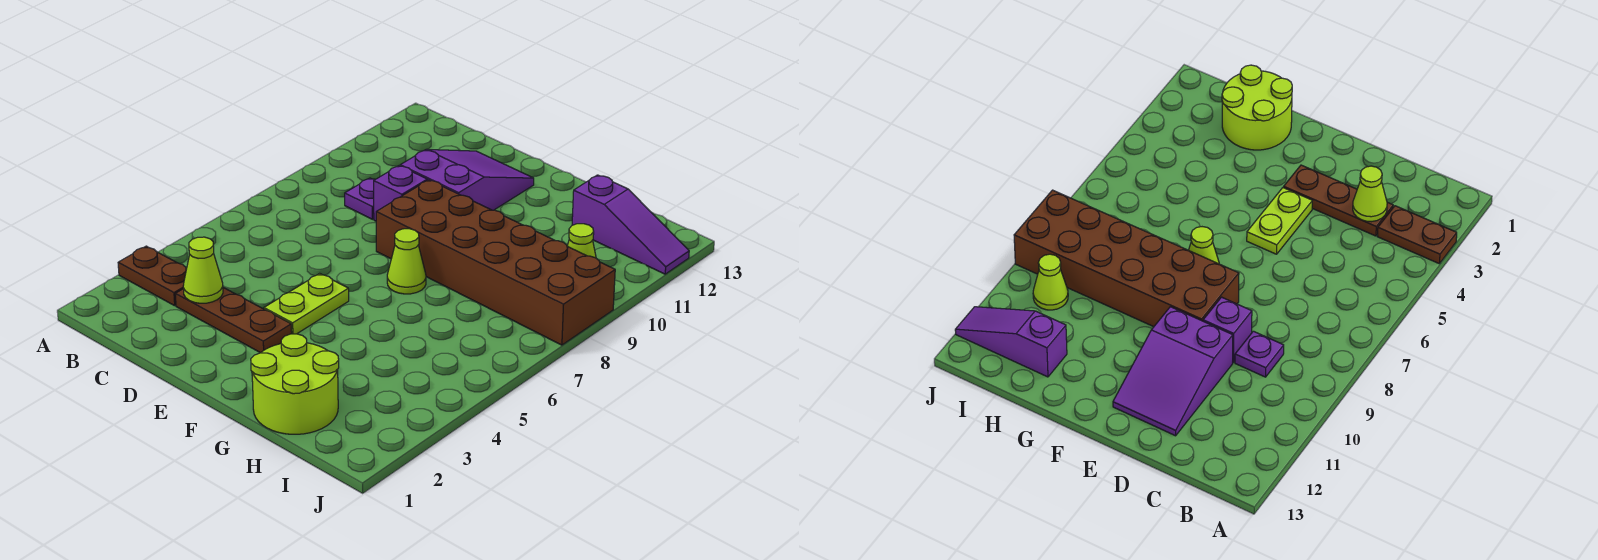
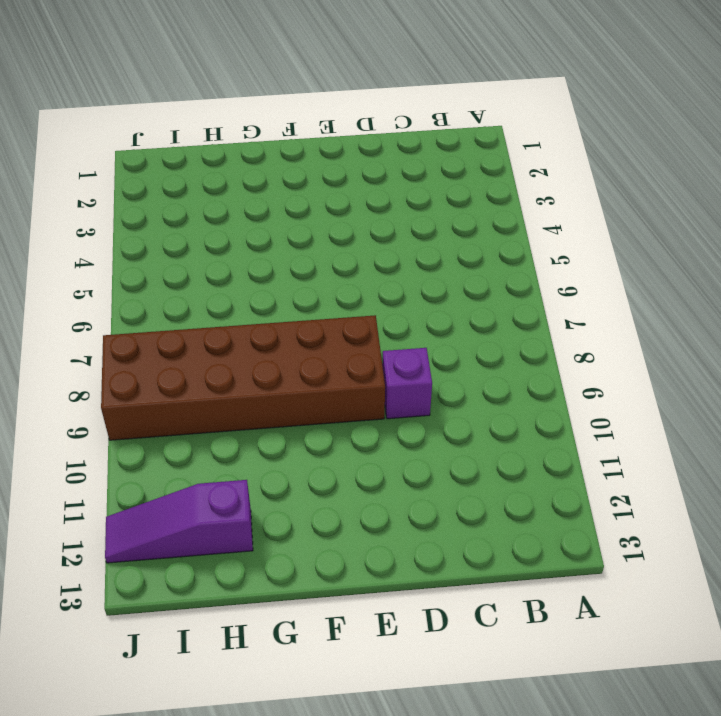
none -> brown 1x2 plate [118,246,187,306]
none -> brown 1x3 plate [175,288,292,353]
none -> purple 1x1 plate [345,178,375,219]

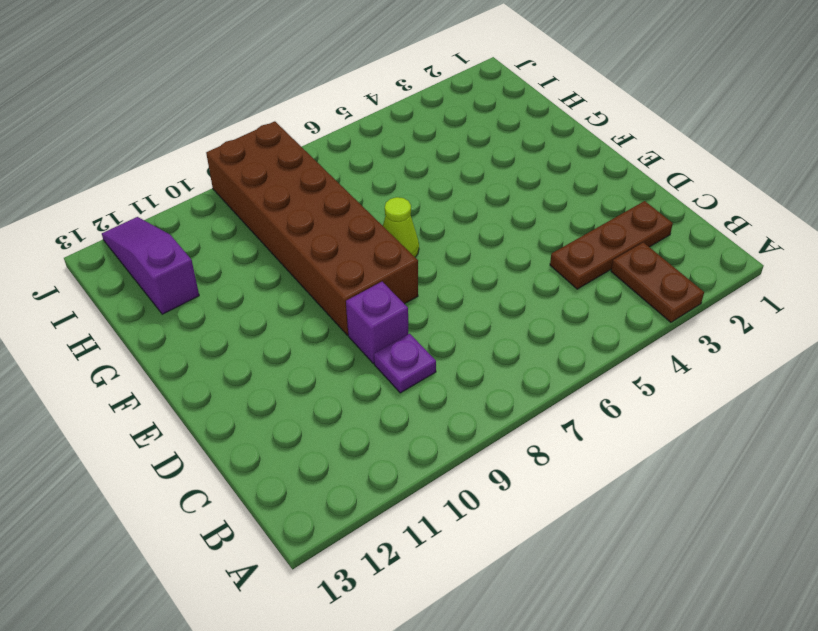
brown 1x3 plate [550,201,673,289] -> brown 1x3 plate turned to [175,288,292,353]
none -> purple 2x3 slope [400,149,534,210]
none -> lime 1x2 plate [264,273,349,334]
none -> lime 2x2 round brick [251,334,339,434]

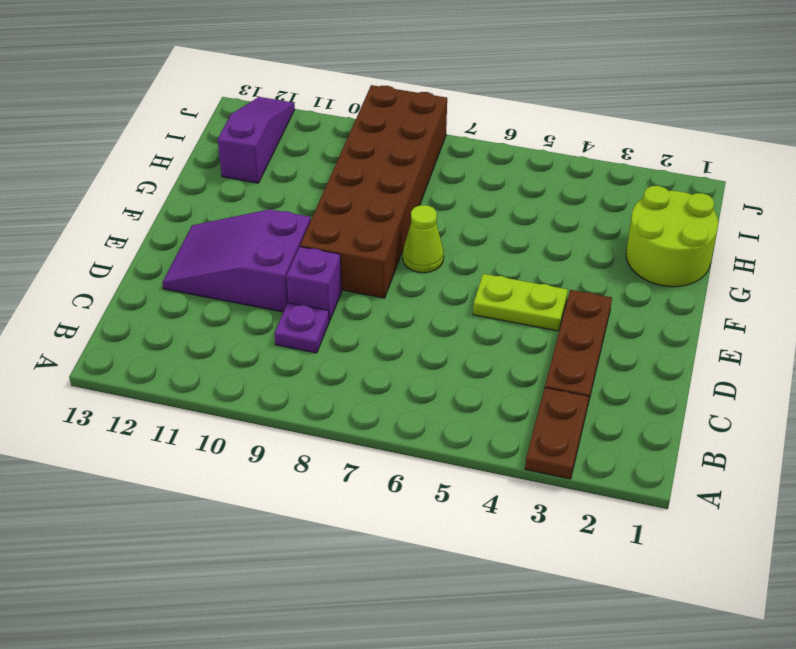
none -> lime 1x1 cone [567,224,596,258]
none -> lime 1x1 cone [183,237,223,303]

